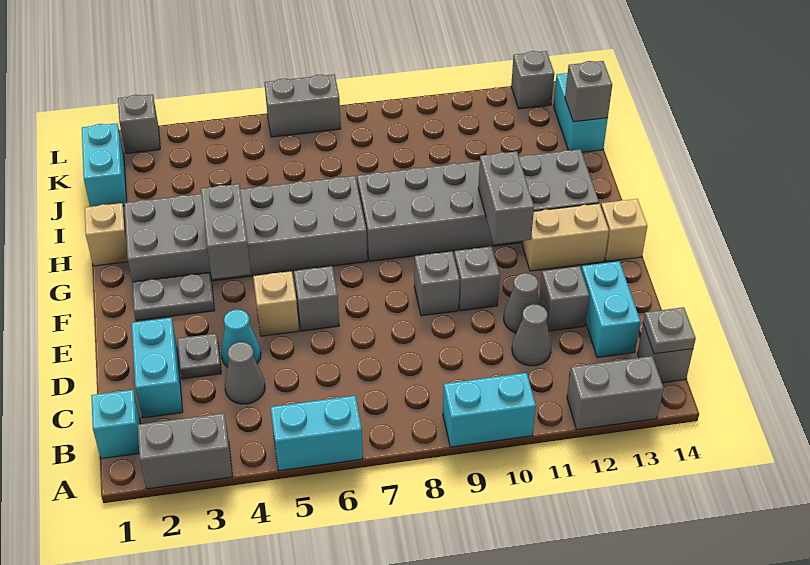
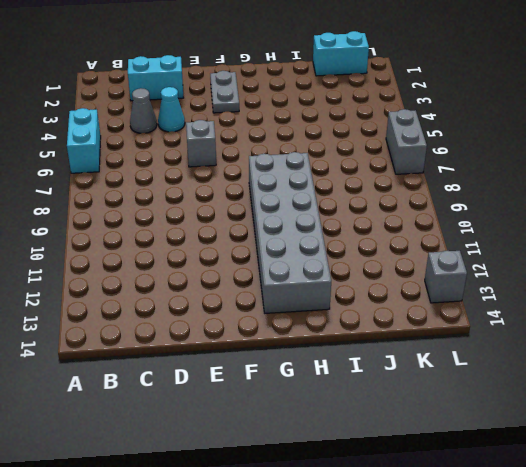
none -> grey 1x2 brick [138,413,233,489]
none -> cyan 1x2 brick [443,373,536,447]
none -> grey 1x2 brick [567,356,664,430]
none -> cyan 1x1 brick [91,390,140,459]

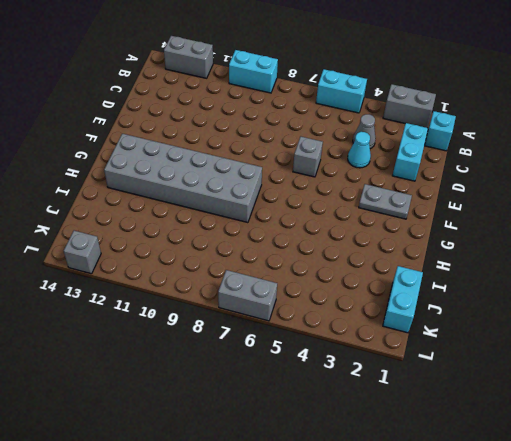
none -> grey 1x1 brick [637,324,693,383]
none -> grey 1x1 cone [512,304,551,366]
none -> cyan 1x2 brick [581,261,641,358]
none -> grey 1x1 plate [178,334,221,379]

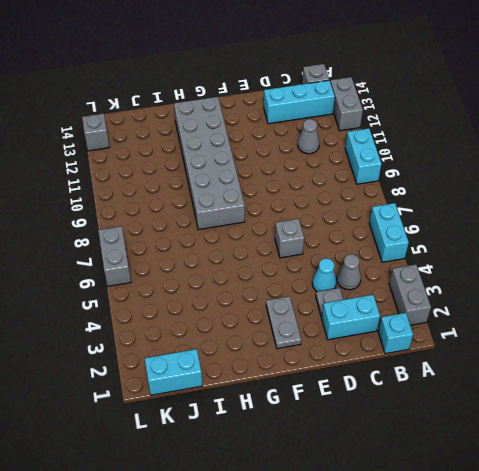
cyan 1x3 brick [264,80,335,124] -> cyan 1x2 brick [581,261,641,358]
none -> grey 1x1 cone [504,273,540,333]
none -> grey 1x1 brick [539,266,589,331]
none -> tan 1x1 brick [253,271,299,336]
none -> grey 1x1 brick [414,251,460,316]

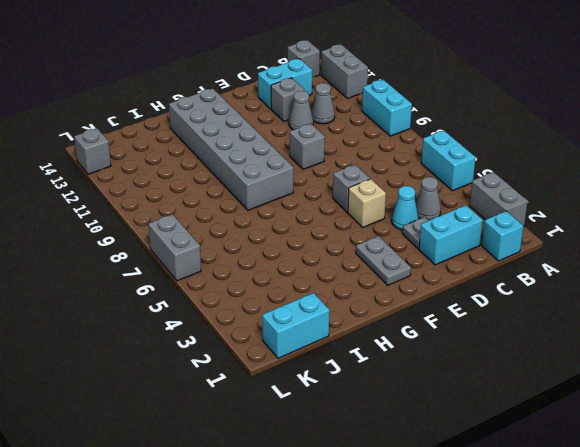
none -> grey 1x1 brick [454,246,500,311]
none -> tan 1x2 brick [522,203,609,271]
none -> tan 1x1 brick [601,199,647,262]
none -> grey 2x6 brick [124,176,367,282]

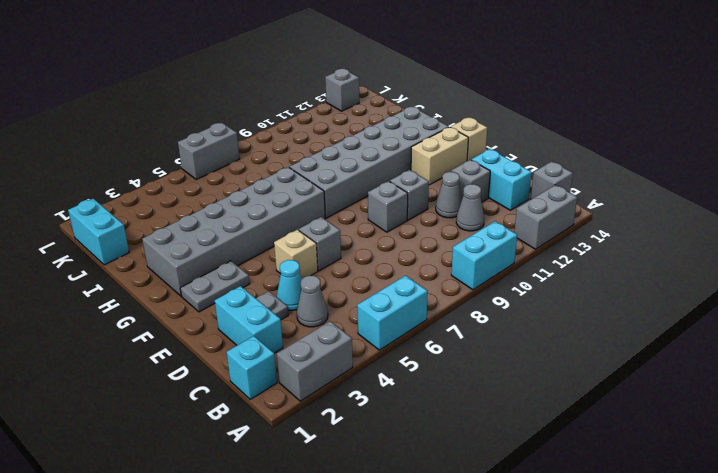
none -> tan 1x1 brick [85,203,128,266]
none -> cyan 1x2 brick [553,73,608,152]
none -> grey 1x1 brick [118,94,160,154]
none -> grey 1x1 plate [643,307,696,354]

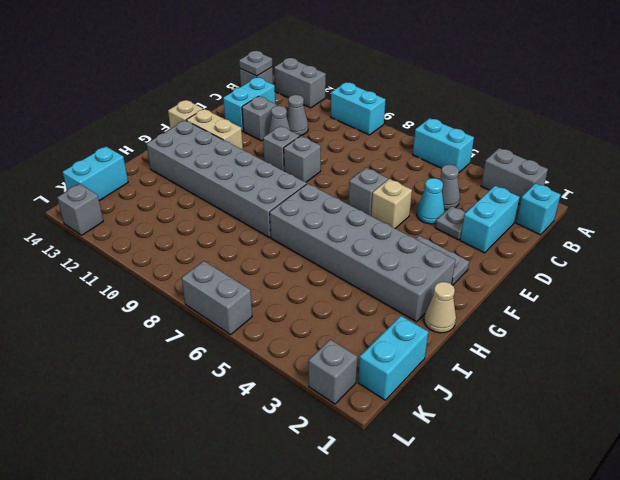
tan 1x1 cone [424,282,456,333] -> tan 1x1 brick [85,203,128,266]
none -> grey 1x2 brick [201,184,251,279]
none -> grey 1x2 brick [478,151,534,244]
none -> grey 1x1 brick [565,61,612,122]

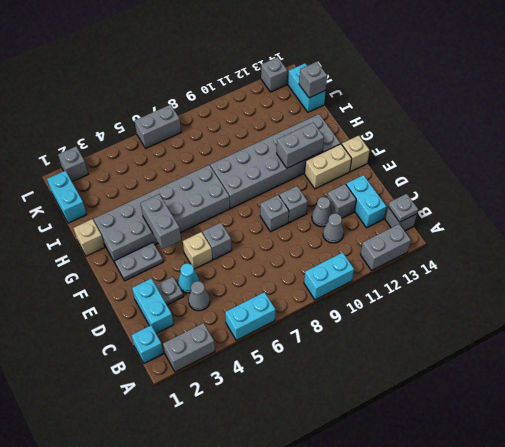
grey 1x2 brick [277,123,324,168] -> grey 1x2 brick turned to [478,151,534,244]

